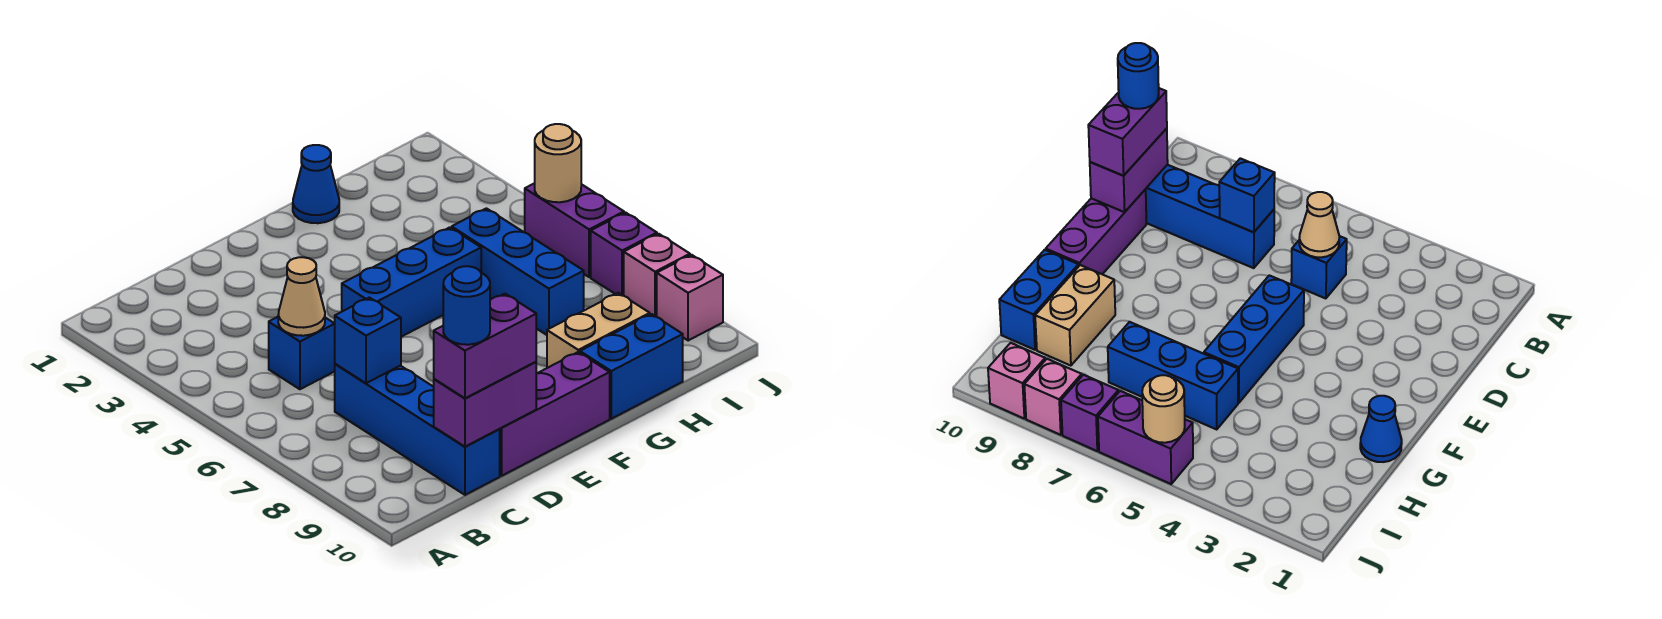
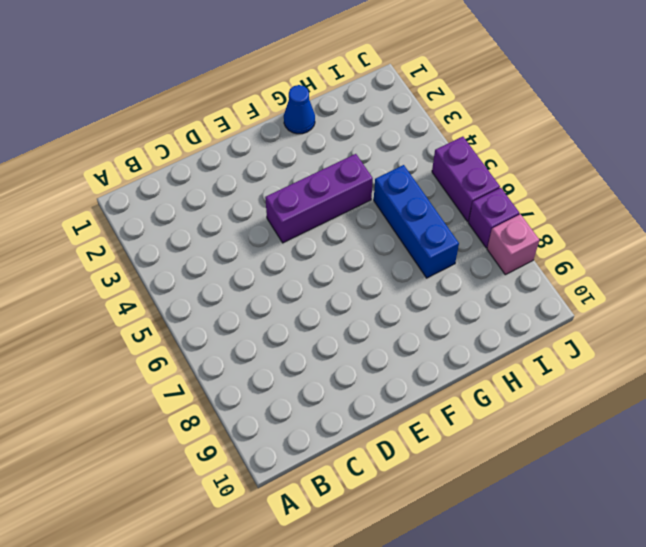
purple 1x3 brick [265,154,373,243] -> purple 1x3 brick moved to [500,352,610,476]
none -> blue 1x1 brick [269,317,335,389]
none -> blue 1x4 brick [335,364,500,495]
none -> blue 1x3 brick [342,227,481,337]

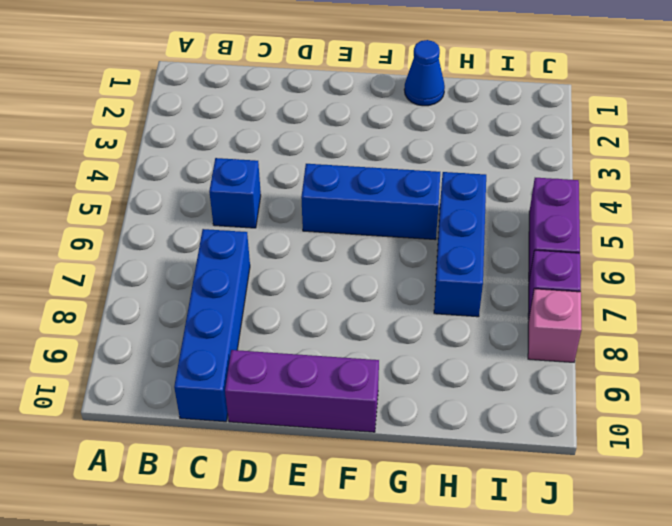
none -> tan 1x2 brick [547,293,650,368]
none -> blue 1x2 brick [580,314,683,419]
none -> pink 1x1 brick [657,255,723,341]

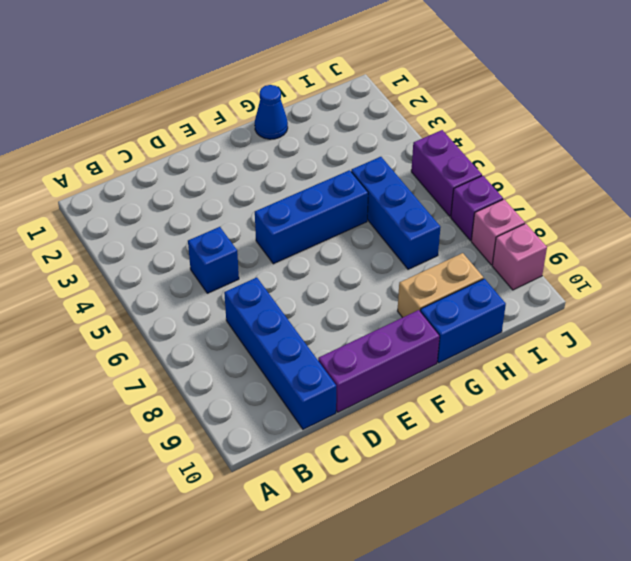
none -> tan 1x1 cone [278,257,325,336]
none -> blue 1x1 brick [335,298,401,383]
none -> purple 1x2 brick [434,362,536,447]

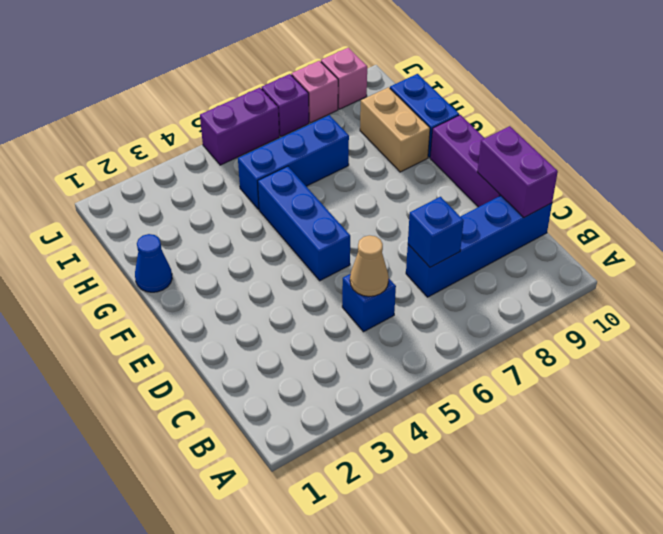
none -> tan 1x1 round brick [535,124,581,202]
none -> purple 1x2 brick [434,294,536,398]
none -> blue 1x1 round brick [443,266,490,345]

